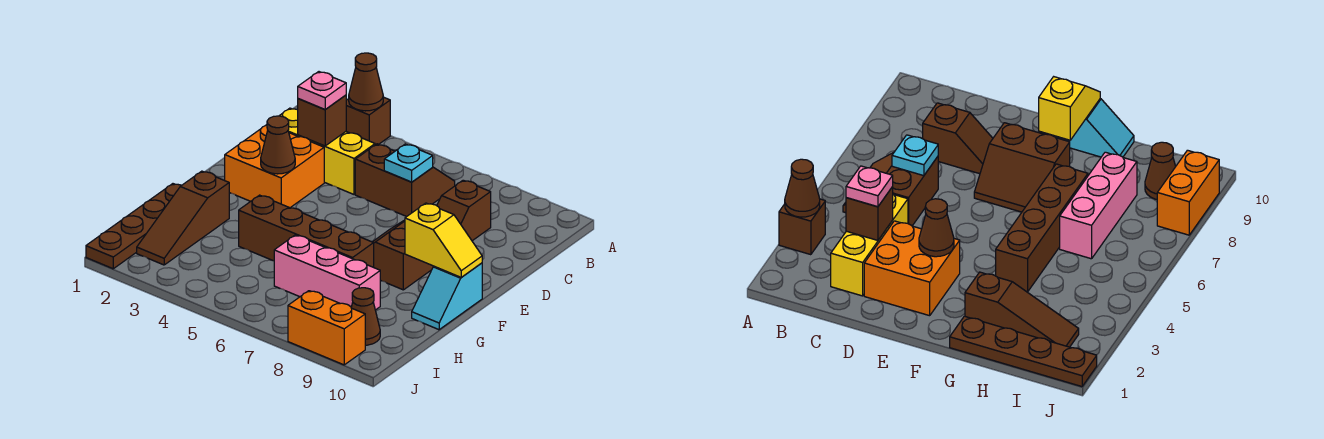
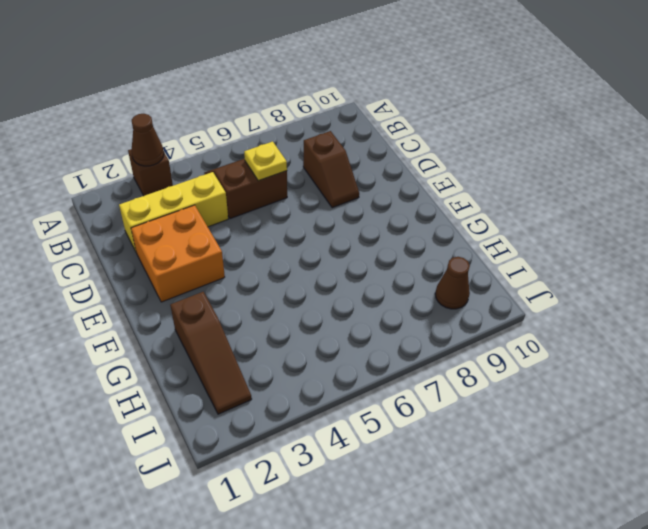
yellow 1x1 plate [244,141,287,181] -> cyan 1x1 plate [384,144,433,182]
none -> brown 2x2 slope [373,220,434,290]
none -> cyan 1x2 slope [412,263,482,330]
none -> brown 1x4 plate [86,184,181,269]

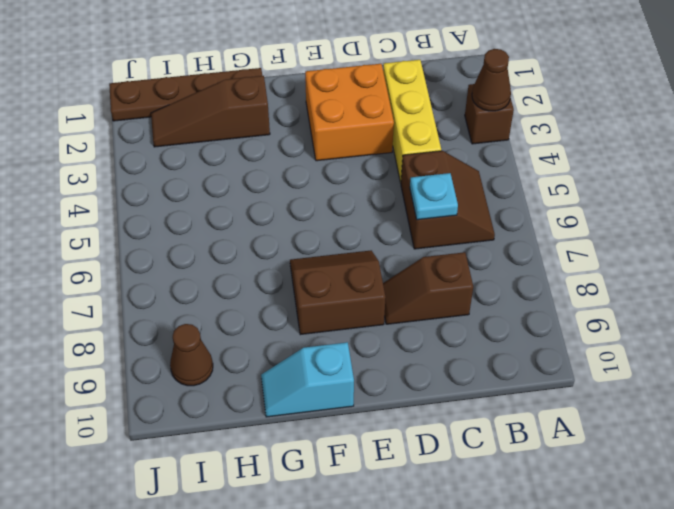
none -> brown 1x4 brick [239,195,374,267]
none -> pink 1x3 brick [274,235,380,310]
none -> orange 1x2 brick [288,291,365,365]

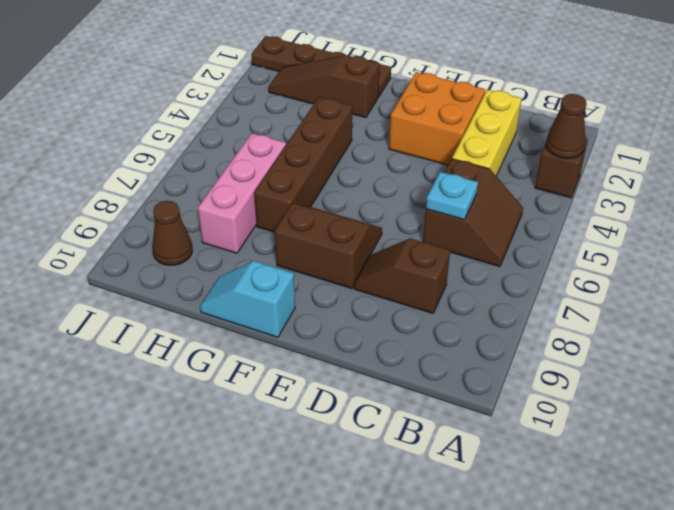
none -> orange 1x2 brick [288,291,365,365]
none -> brown 1x1 brick [297,95,346,146]
none -> brown 1x1 cone [261,116,295,174]

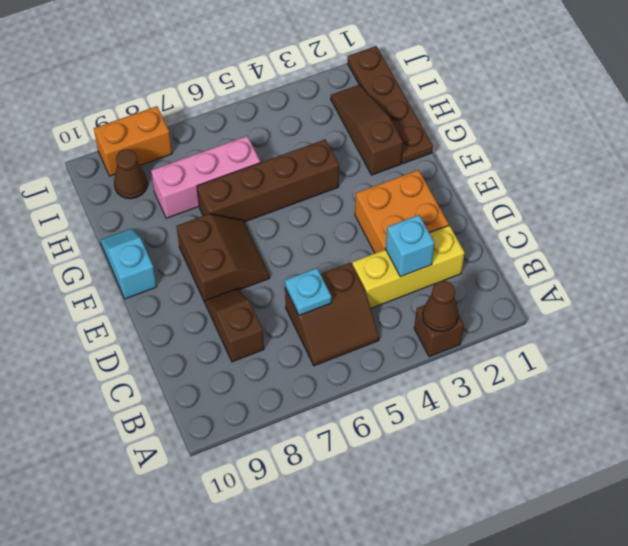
cyan 1x1 brick [386,215,434,277] -> brown 1x1 brick [297,95,346,146]
none -> brown 1x1 cone [261,116,295,174]
none -> yellow 1x2 slope [405,203,482,277]
none -> pink 1x1 plate [298,72,346,109]

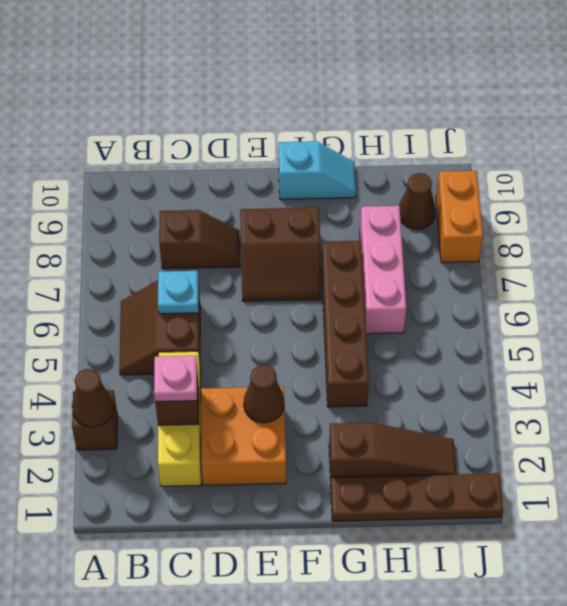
none -> yellow 1x2 slope [405,203,482,277]

